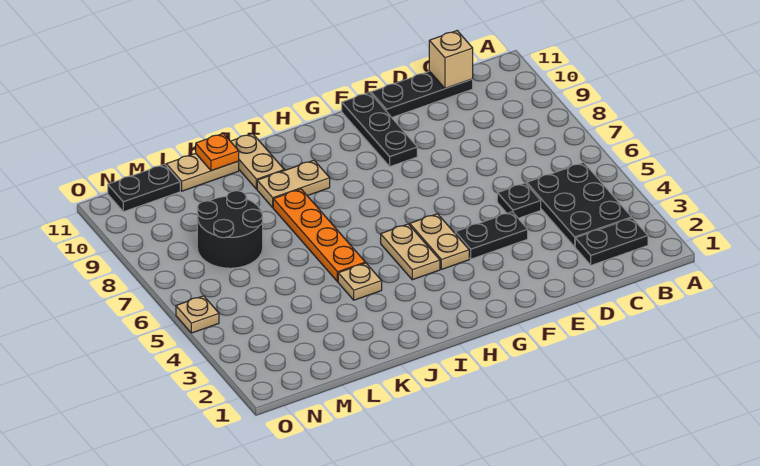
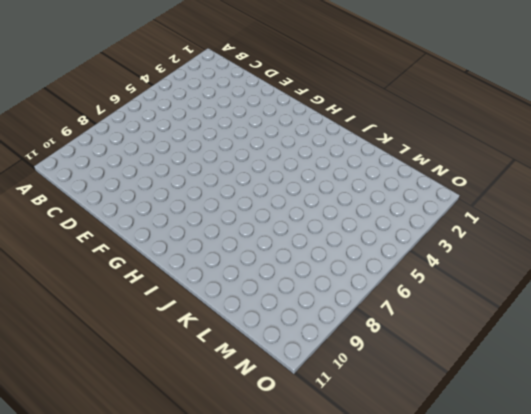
none -> black 1x2 plate [575,218,648,265]
none -> black 2x3 plate [527,162,632,247]
none -> black 1x3 plate [371,71,473,117]

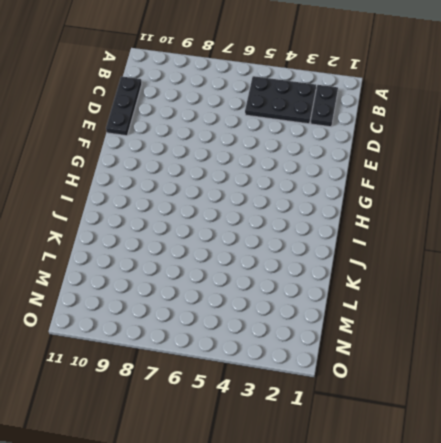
none -> black 1x1 plate [497,183,541,218]
none -> black 1x2 plate [455,212,528,259]
none -> black 1x3 plate [342,92,417,166]

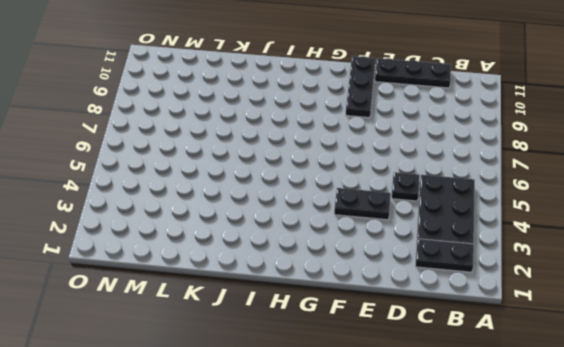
none -> tan 1x2 plate [410,214,469,269]
none -> tan 1x2 plate [381,224,440,280]
none -> tan 1x2 plate [257,160,330,207]

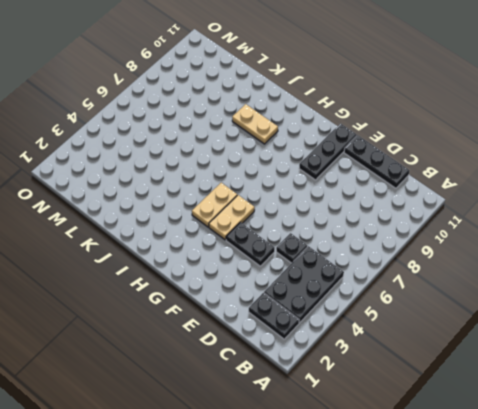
none -> tan 1x1 plate [338,263,382,300]
none -> orange 1x4 plate [273,189,365,282]
none -> tan 1x2 plate [231,134,284,189]

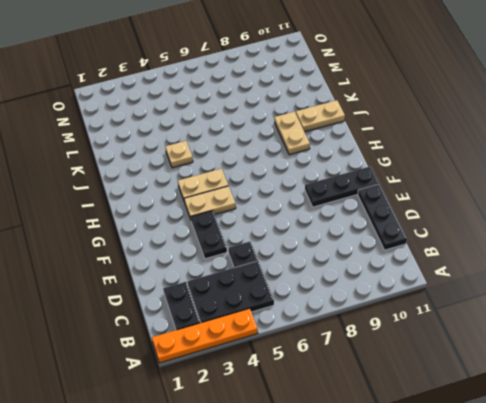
orange 1x4 plate [152,308,258,363] -> orange 1x4 plate moved to [273,189,365,282]
none -> tan 1x2 plate [166,153,239,191]
none -> black 2x2 round brick [197,191,263,268]
none -> black 1x2 plate [108,164,180,212]

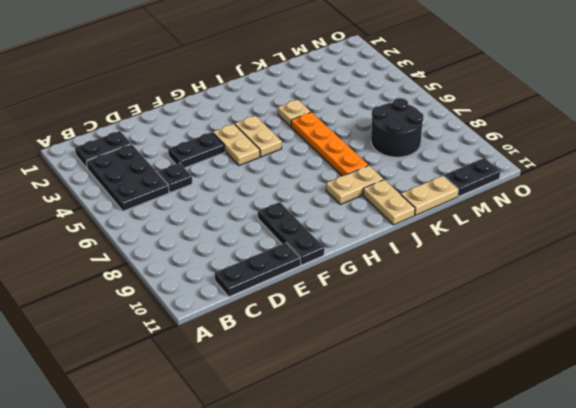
none -> tan 1x1 plate [176,296,219,333]
none -> tan 1x1 brick [429,31,473,88]
none -> orange 1x1 plate [196,134,239,171]

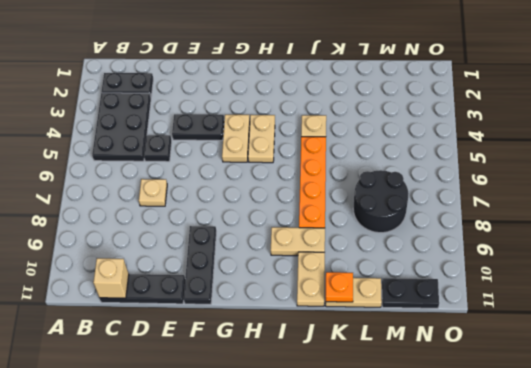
tan 1x1 plate [139,179,167,206] -> tan 1x1 plate moved to [176,296,219,333]

